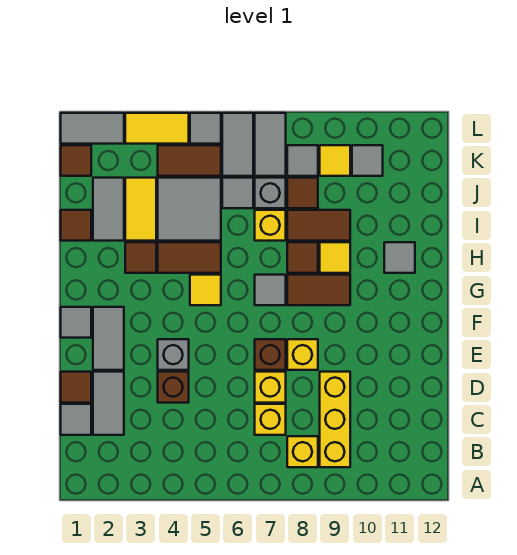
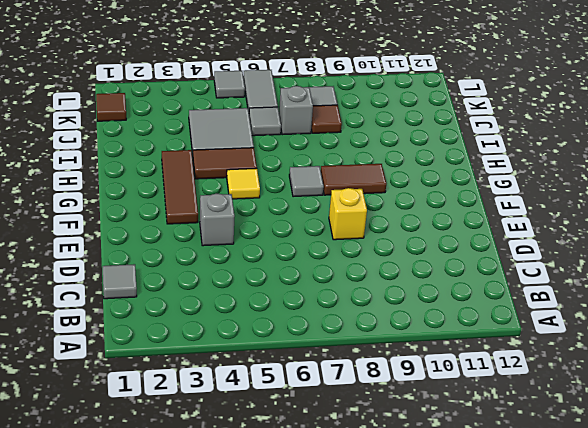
brown 1x3 tile [162,150,198,224] -> brown 1x1 tile [125,242,156,273]
none -> yellow 1x1 brick [287,436,318,467]
none -> yellow 1x3 brick [320,372,350,467]
none -> grey 1x2 tile [93,372,124,435]
none -> yellow 1x1 brick [255,404,286,435]

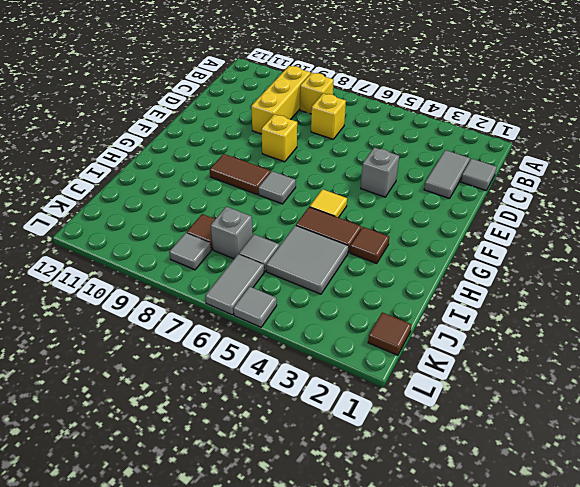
none -> brown 1x1 tile [61,372,91,403]
none -> brown 1x1 brick [158,372,189,403]
none -> yellow 1x1 brick [255,372,286,403]
none -> grey 1x2 tile [93,307,124,370]

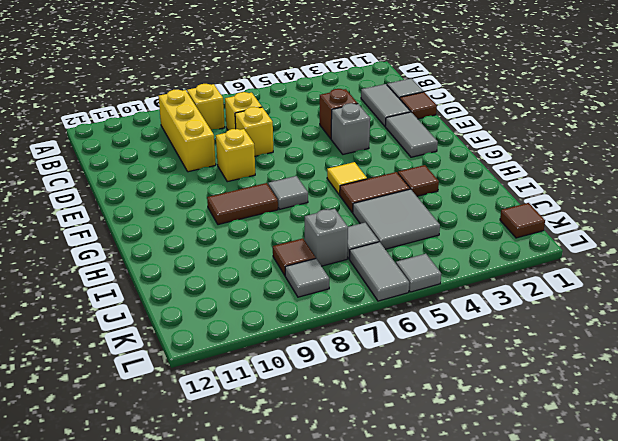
none -> brown 1x1 brick [255,339,286,370]
none -> grey 1x1 tile [61,307,91,338]
none -> brown 1x1 tile [287,242,318,273]
none -> yellow 1x1 tile [320,242,350,273]

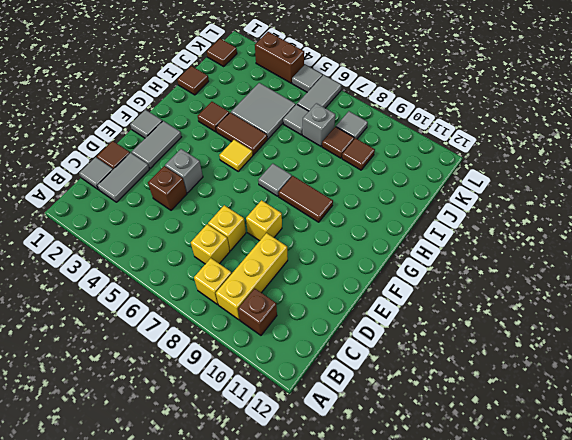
brown 1x1 brick [238,288,277,335] -> brown 1x1 brick moved to [255,339,286,370]
brown 1x1 tile [342,138,375,170] -> brown 1x1 tile moved to [287,242,318,273]
brown 1x2 brick [255,32,304,83] -> yellow 1x2 tile [125,113,189,144]
none -> yellow 1x1 tile [320,242,350,273]
none -> grey 1x1 tile [384,242,415,273]
none -> grey 1x2 tile [93,178,124,241]
none -> yellow 1x2 tile [125,178,156,241]

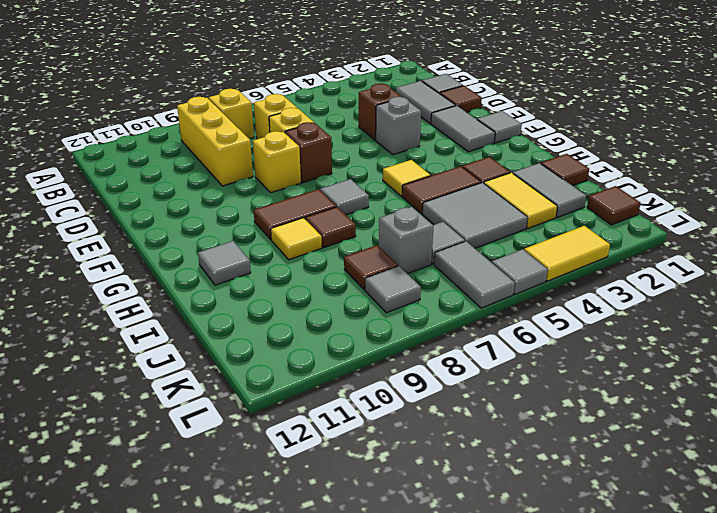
none -> yellow 1x1 brick [255,210,286,241]
none -> brown 1x2 tile [287,210,350,241]
none -> brown 1x2 tile [158,145,221,176]
none -> grey 1x2 tile [255,113,286,176]

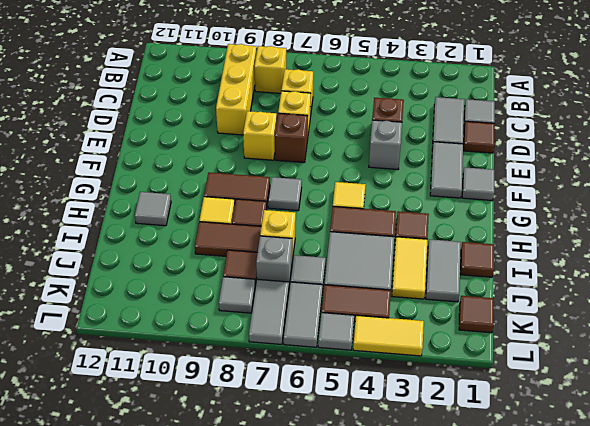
none -> yellow 1x1 tile [320,145,350,176]
none -> grey 1x1 tile [352,145,383,176]
none -> grey 1x2 tile [61,113,124,144]

